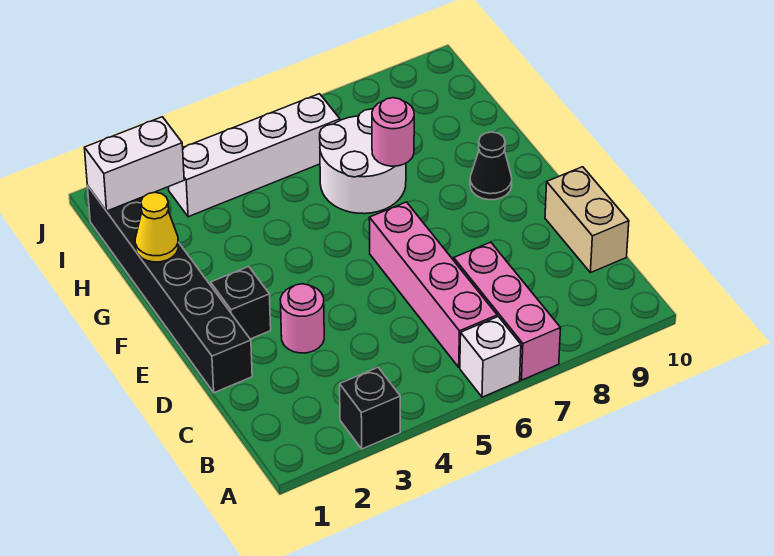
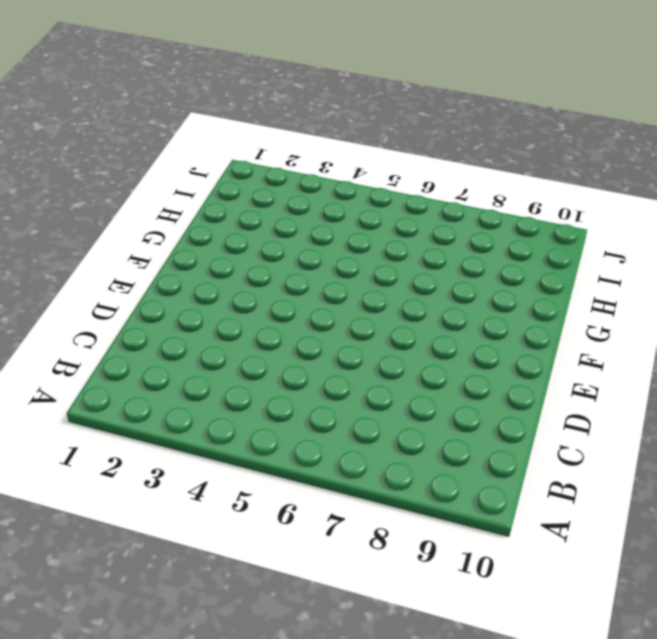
none -> black 1x1 brick [340,368,400,449]
none -> white 1x1 brick [460,317,521,397]
none -> pink 1x3 brick [454,242,561,380]

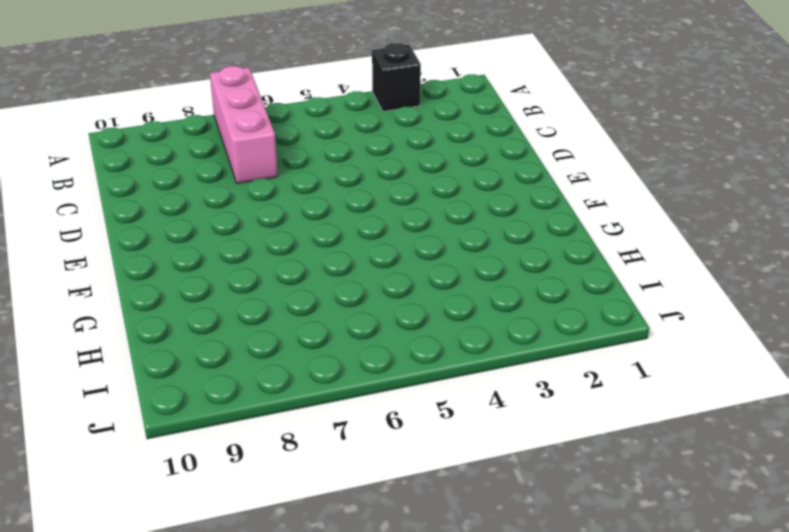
none -> white 1x1 brick [460,317,521,397]
none -> pink 1x4 brick [369,202,497,367]
none -> tan 1x2 brick [545,167,629,273]

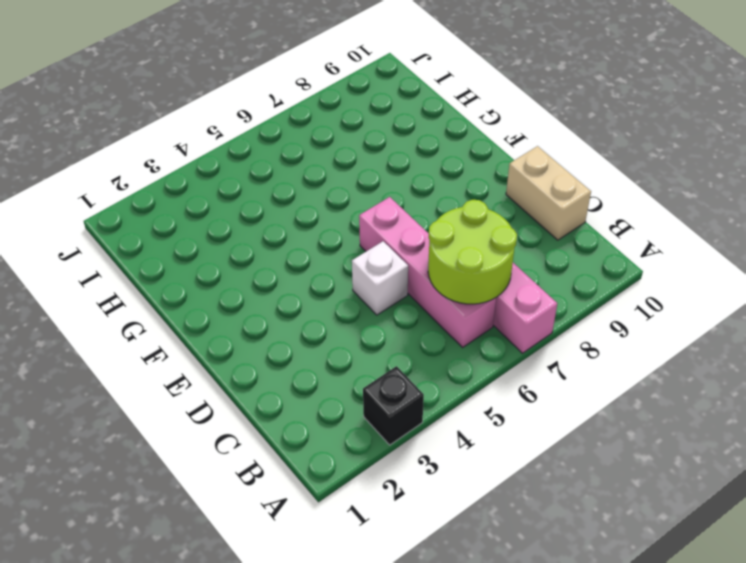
lime 2x2 round brick [428,200,517,304] -> none
white 1x1 brick [352,241,408,315] -> white 1x1 brick moved to [460,317,521,397]
none -> black 1x6 brick [87,185,252,393]
none -> pink 1x1 round brick [280,284,324,353]
none -> black 1x1 brick [211,267,271,339]

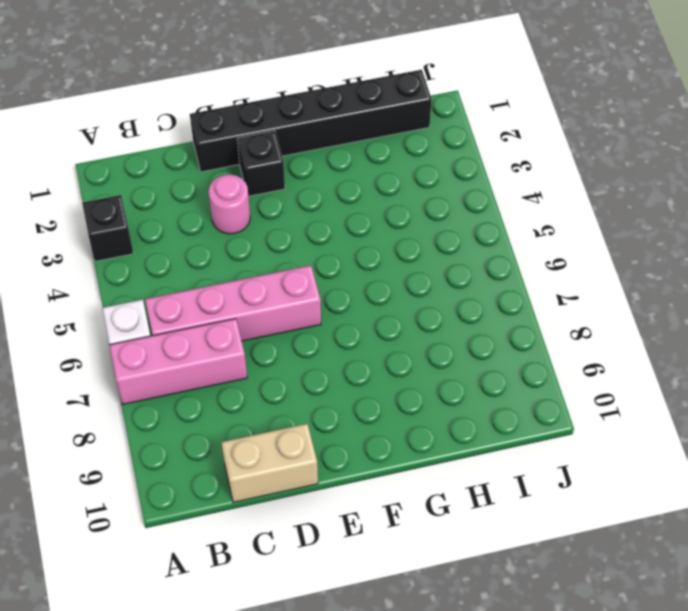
none -> black 1x1 cone [470,132,512,200]
none -> white 2x2 round brick [320,109,406,214]
none -> white 1x4 brick [169,94,340,217]

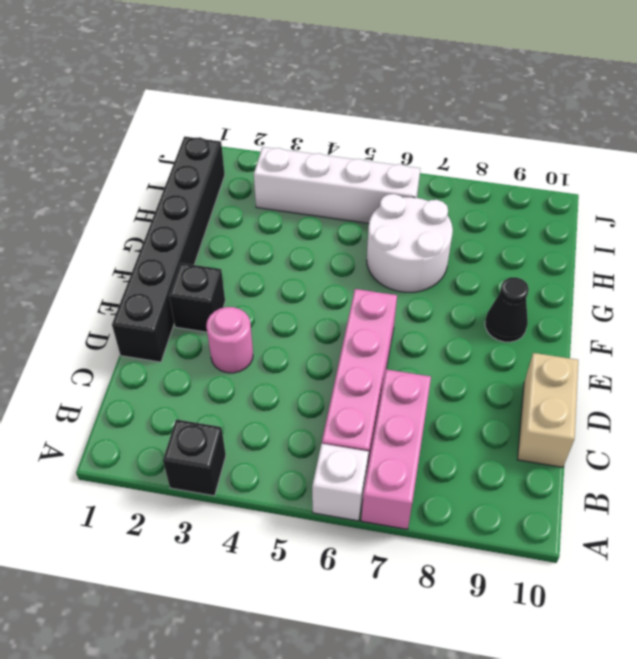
none -> yellow 1x1 cone [135,192,178,262]
none -> pink 1x1 round brick [372,98,414,166]
none -> white 1x2 brick [84,117,184,211]

